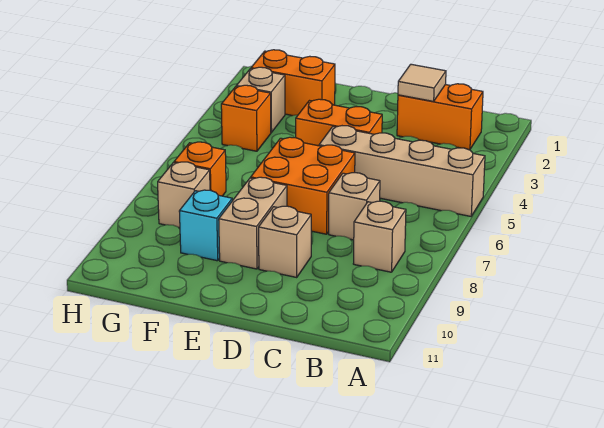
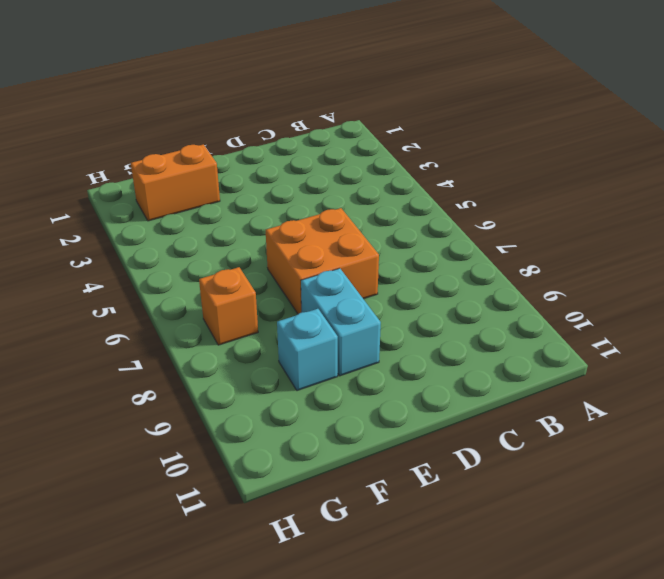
cyan 1x2 brick [301,268,381,376] -> tan 1x2 brick [219,177,287,269]
none -> tan 1x4 brick [319,126,485,216]
none -> orange 1x2 brick [397,84,483,150]
none -> tan 1x1 brick [353,201,406,272]

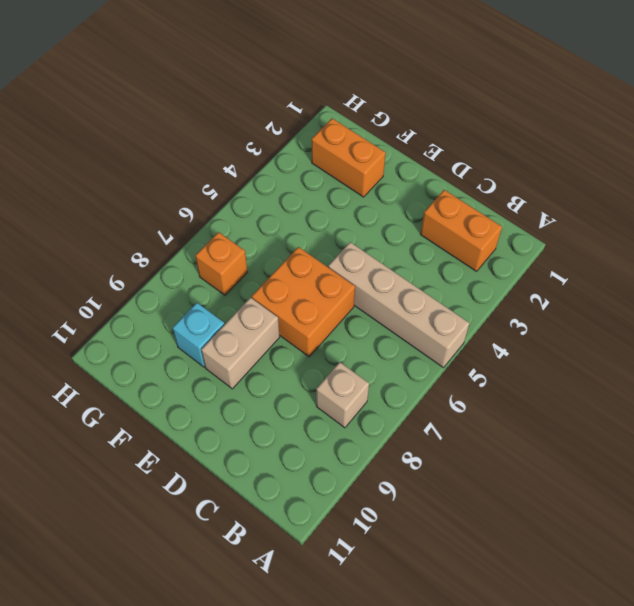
none -> tan 1x1 brick [329,173,380,240]
none -> orange 1x2 brick [296,99,382,146]
none -> tan 1x1 brick [259,206,311,277]

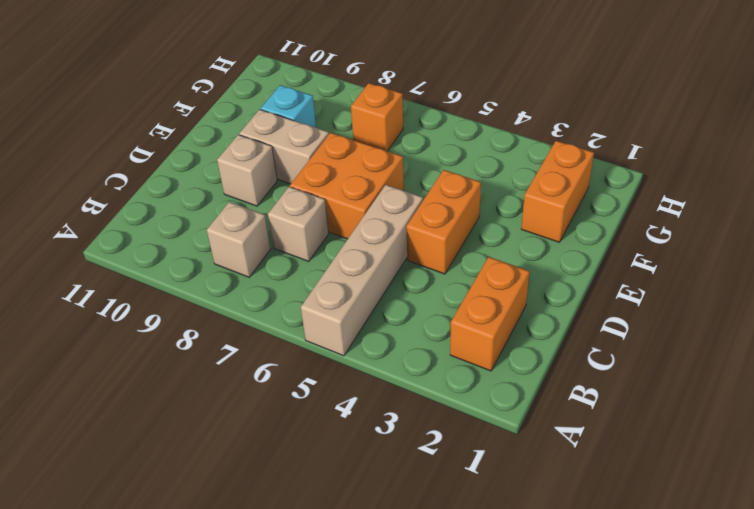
none -> tan 1x1 brick [236,67,285,133]
none -> orange 1x1 brick [221,85,271,151]
none -> tan 1x1 brick [158,162,210,228]

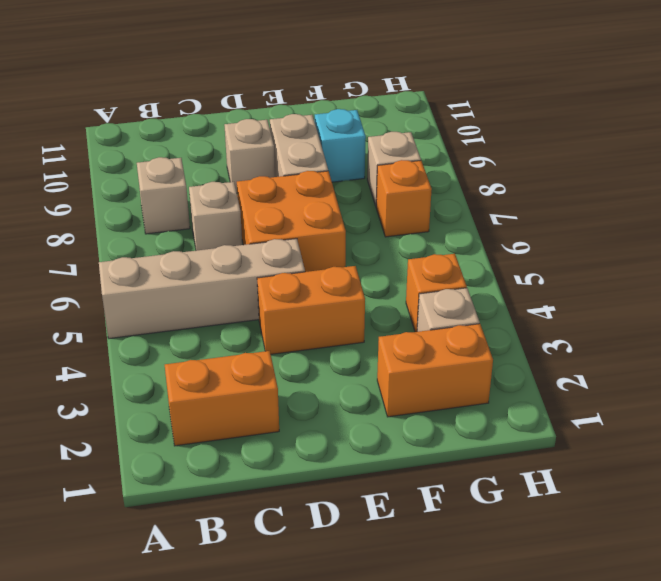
none -> tan 1x1 tile [398,64,446,101]

